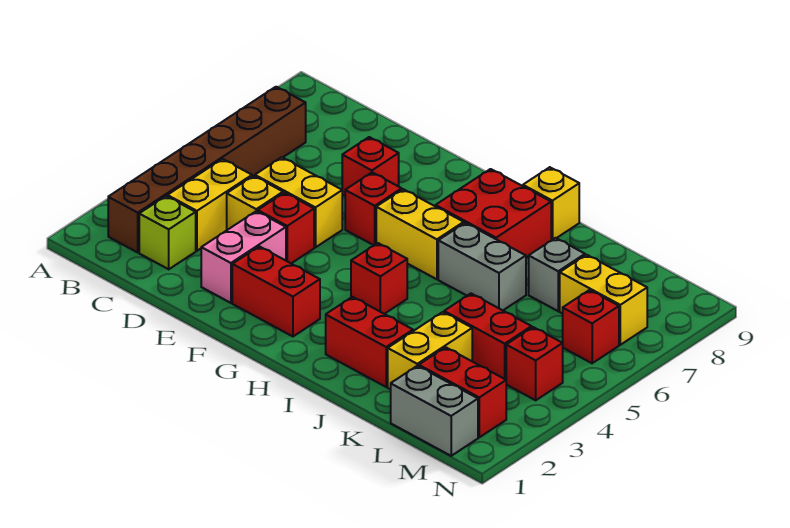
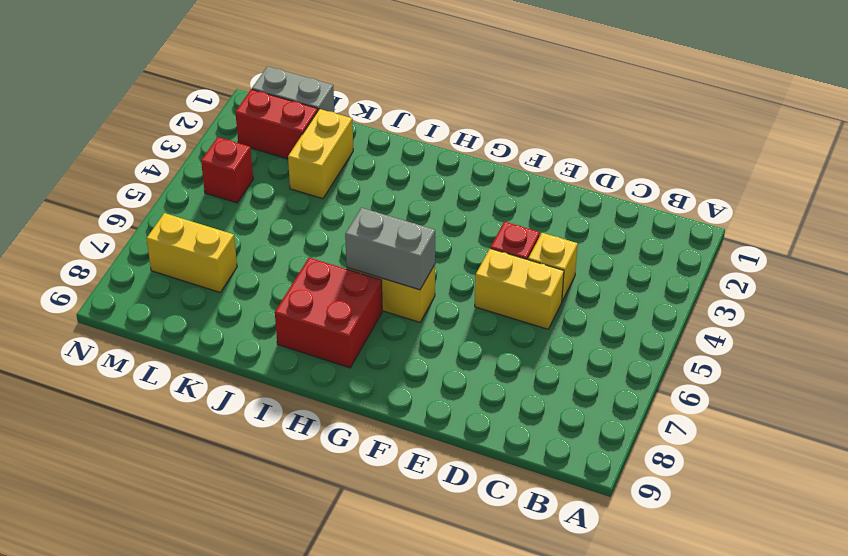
grey 1x2 brick [345,208,435,290] -> grey 1x2 brick moved to [438,223,526,310]
none -> brown 1x6 brick [108,87,306,252]
none -> lime 1x1 brick [139,196,196,269]
none -> yellow 1x2 brick [167,159,252,251]

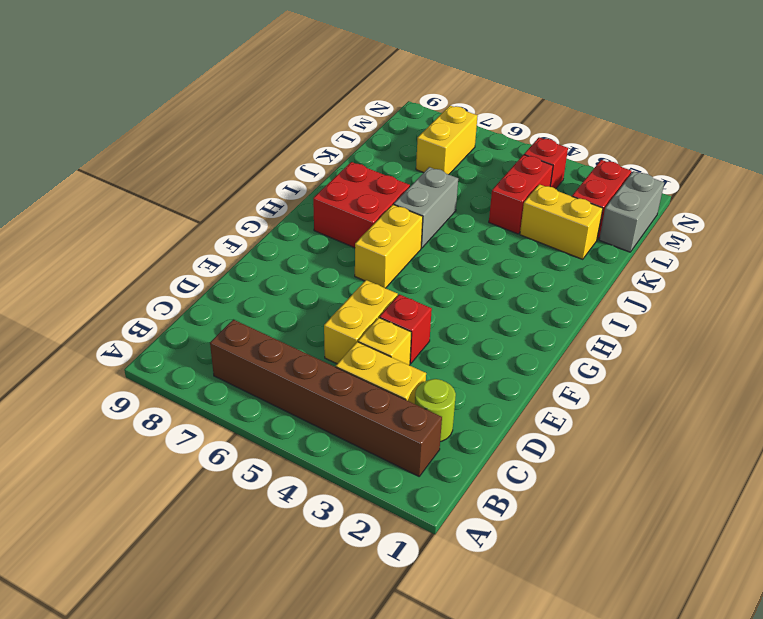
lime 1x1 round brick [415,379,456,442] -> lime 1x1 brick [139,196,196,269]
none -> pink 1x2 brick [201,211,286,303]
none -> red 1x1 brick [342,137,399,196]
none -> red 1x2 brick [232,246,320,336]

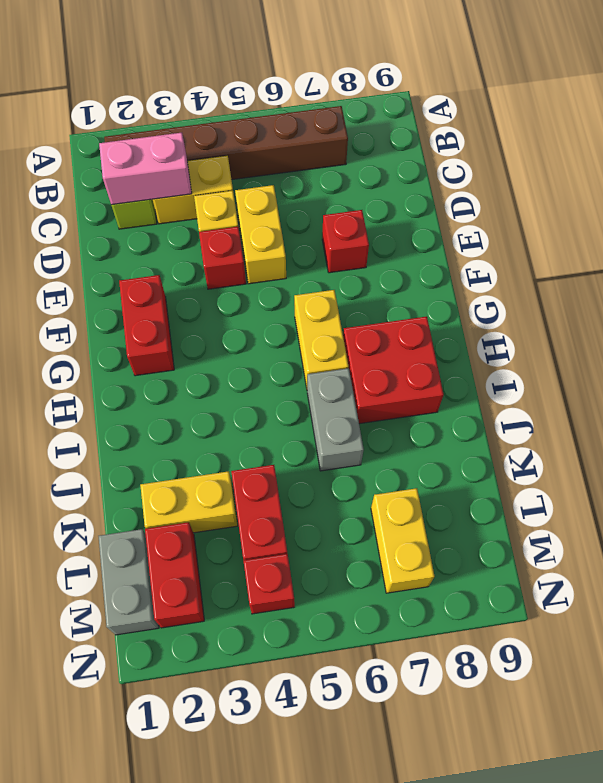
pink 1x2 brick [99,133,192,205] -> pink 1x2 brick moved to [201,211,286,303]
none -> red 1x1 brick [345,172,402,245]
none -> red 1x1 brick [351,243,407,314]
none -> red 1x2 brick [326,297,413,387]

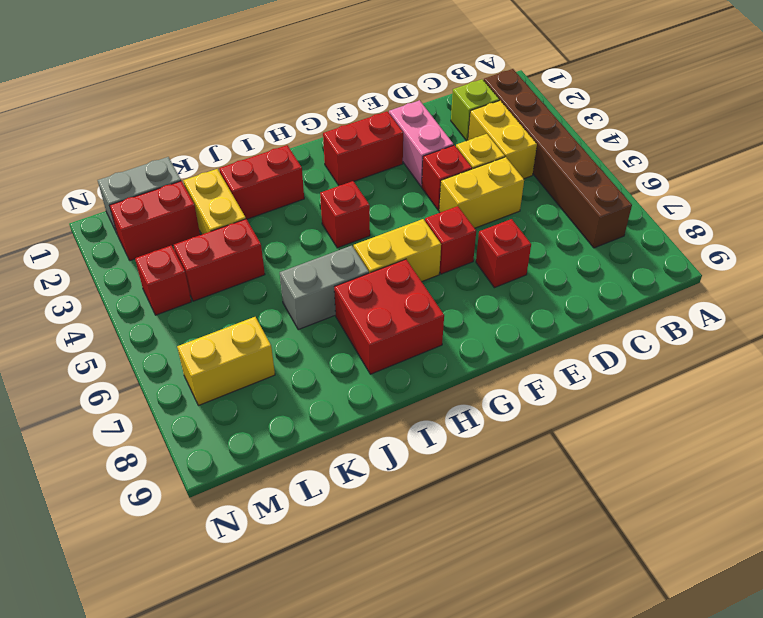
none -> yellow 1x1 brick [523,167,579,240]
none -> grey 1x1 brick [529,238,585,311]
none -> red 1x1 brick [563,290,619,363]

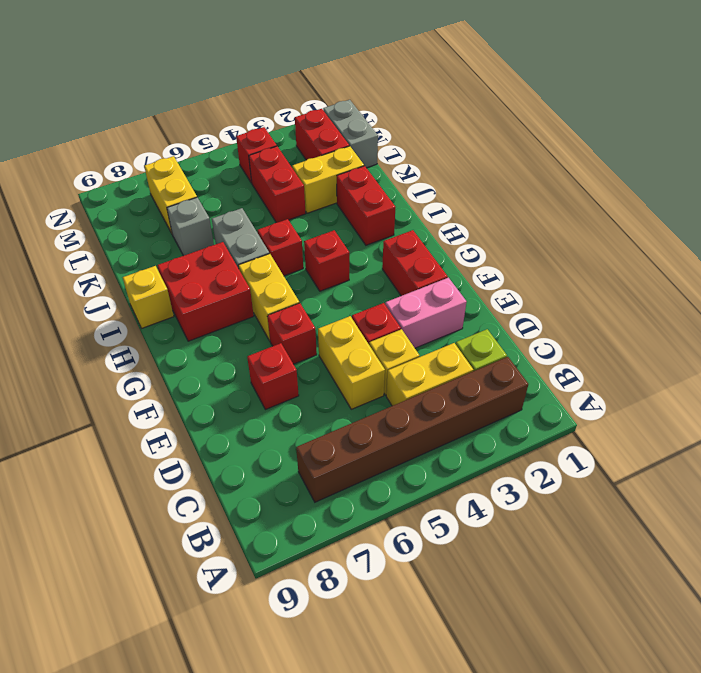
red 1x1 brick [257,219,303,276] -> red 1x1 brick moved to [563,290,619,363]

